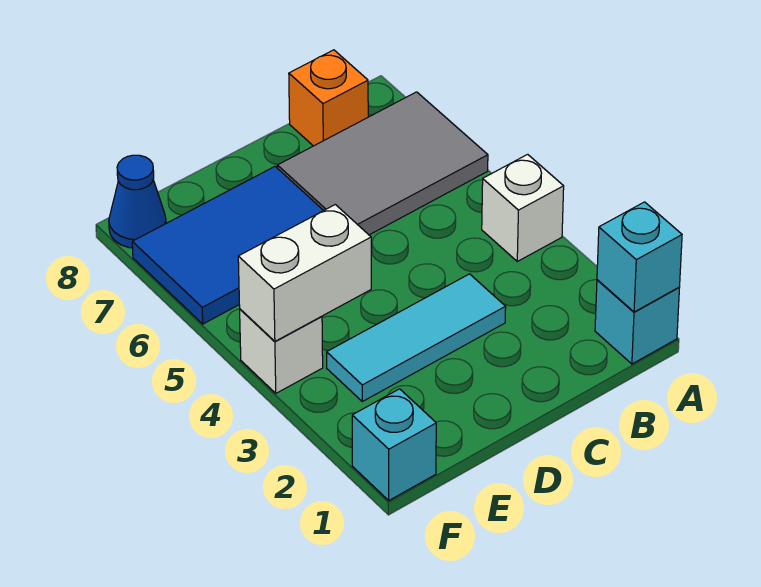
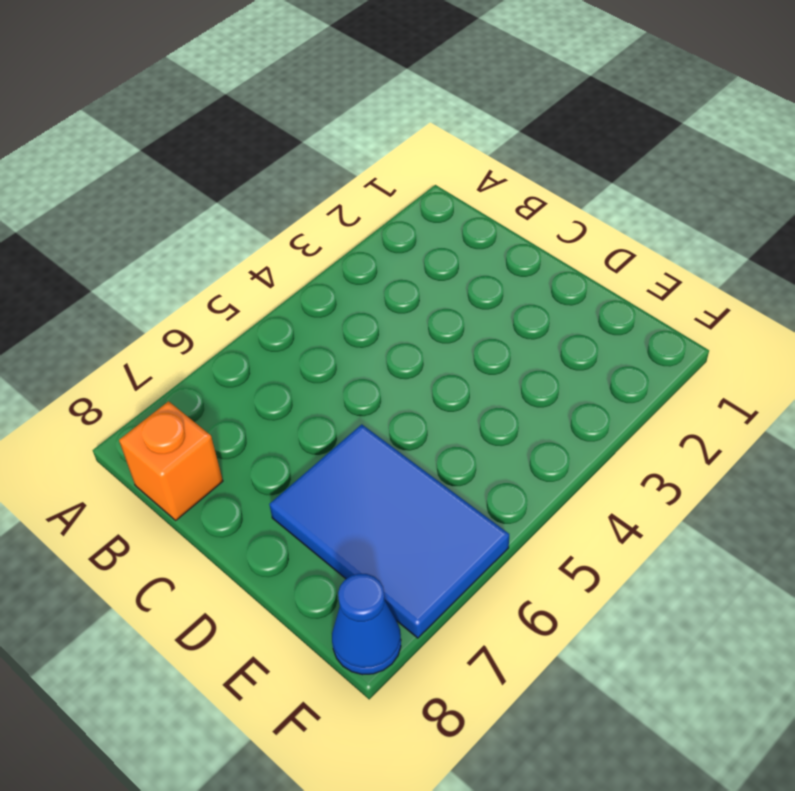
none -> cyan 1x1 brick [595,280,679,364]
none -> white 1x1 brick [482,154,564,261]

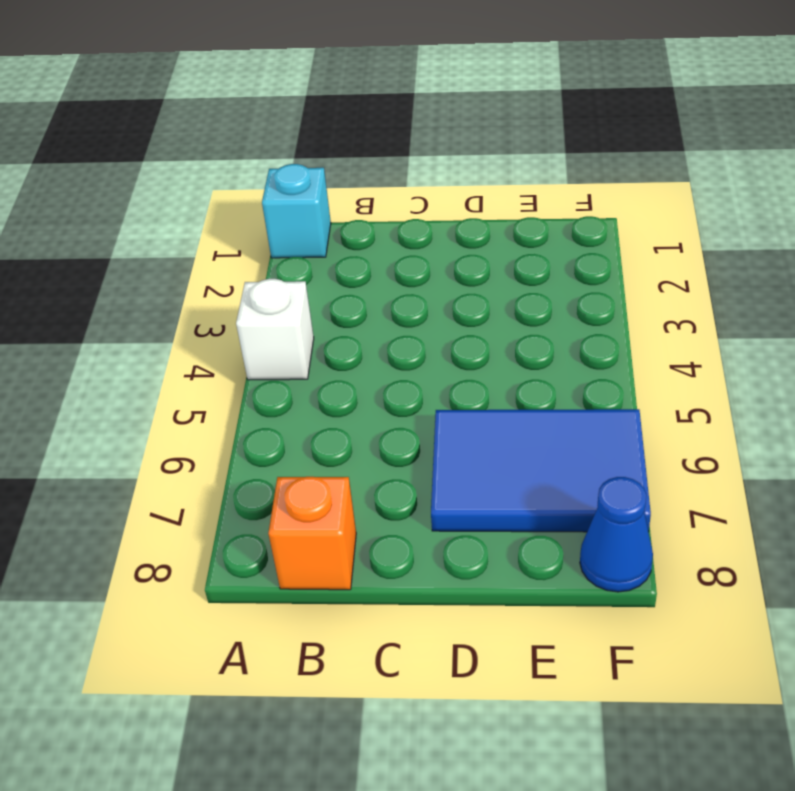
none -> grey 2x3 tile [277,92,488,235]
none -> cyan 1x3 tile [327,274,506,401]

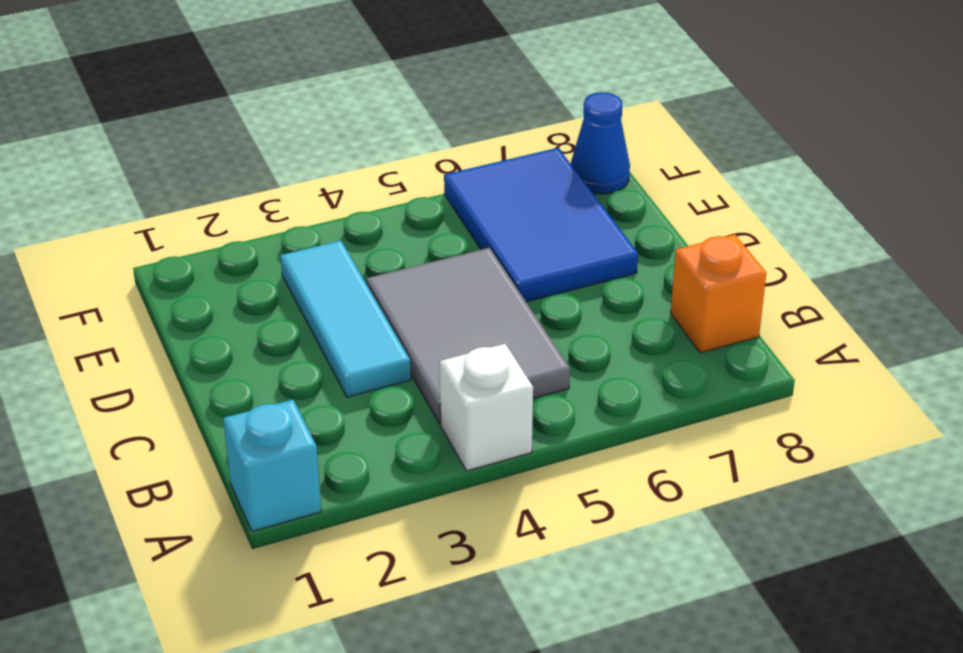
grey 2x3 tile [367,248,570,424] -> grey 2x3 tile moved to [277,92,488,235]
none -> cyan 1x1 brick [352,389,436,500]
none -> white 1x1 brick [240,309,323,393]

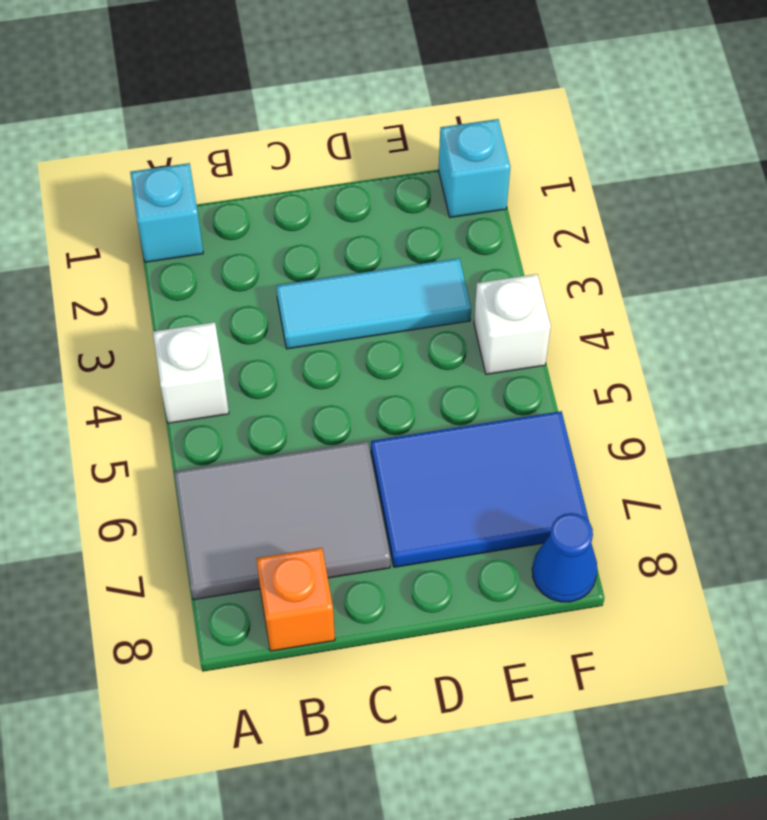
none -> cyan 1x1 brick [597,202,682,312]
none -> white 1x2 brick [238,205,371,341]

